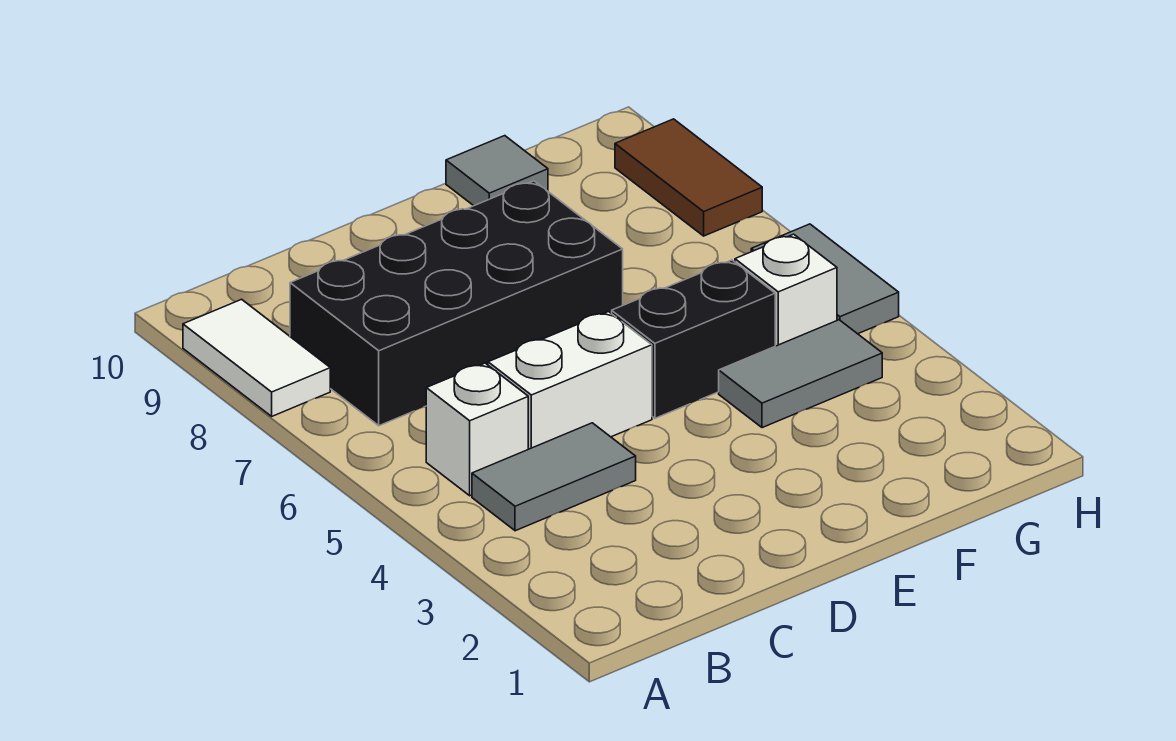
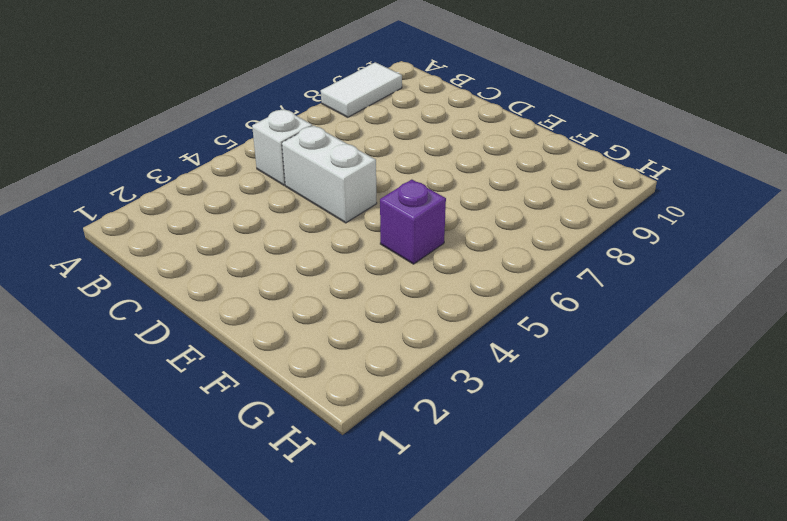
purple 1x1 brick [380,179,446,264] -> black 1x2 brick [612,260,775,418]
none -> grey 1x2 tile [472,423,636,531]
none -> black 2x4 brick [290,181,623,426]

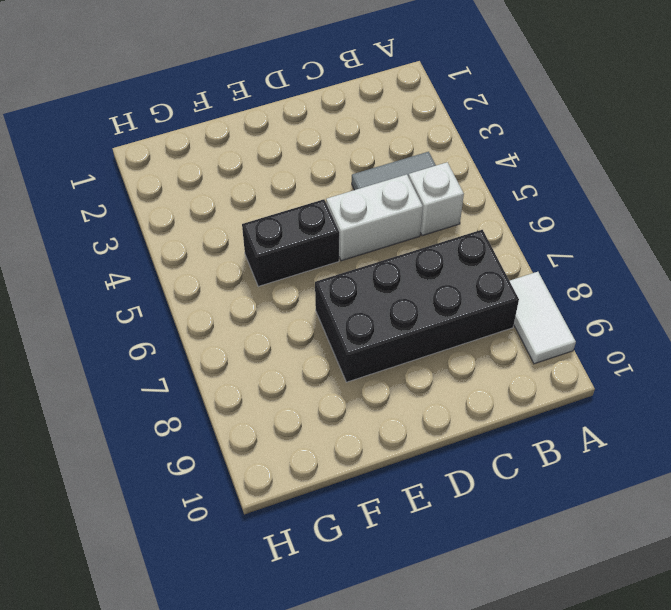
none -> grey 1x2 tile [719,320,882,428]
none -> grey 1x1 tile [446,136,548,206]

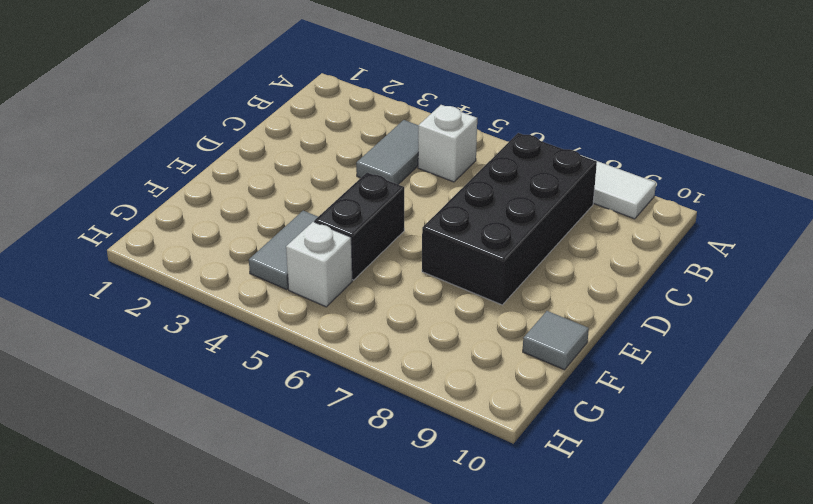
none -> white 1x2 brick [488,312,652,449]
none -> grey 1x2 tile [751,224,899,334]

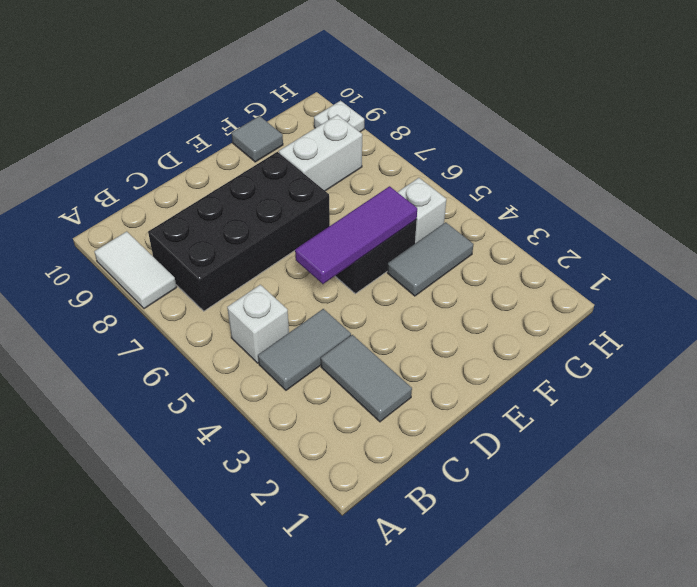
grey 1x2 tile [321,335,412,422] -> grey 1x2 tile moved to [751,224,899,334]
purple 1x3 tile [295,186,417,284] -> none
white 1x2 brick [279,115,362,191] -> white 1x2 brick moved to [488,312,652,449]
white 1x1 plate [314,101,364,132] -> brown 1x2 tile [615,119,762,236]

